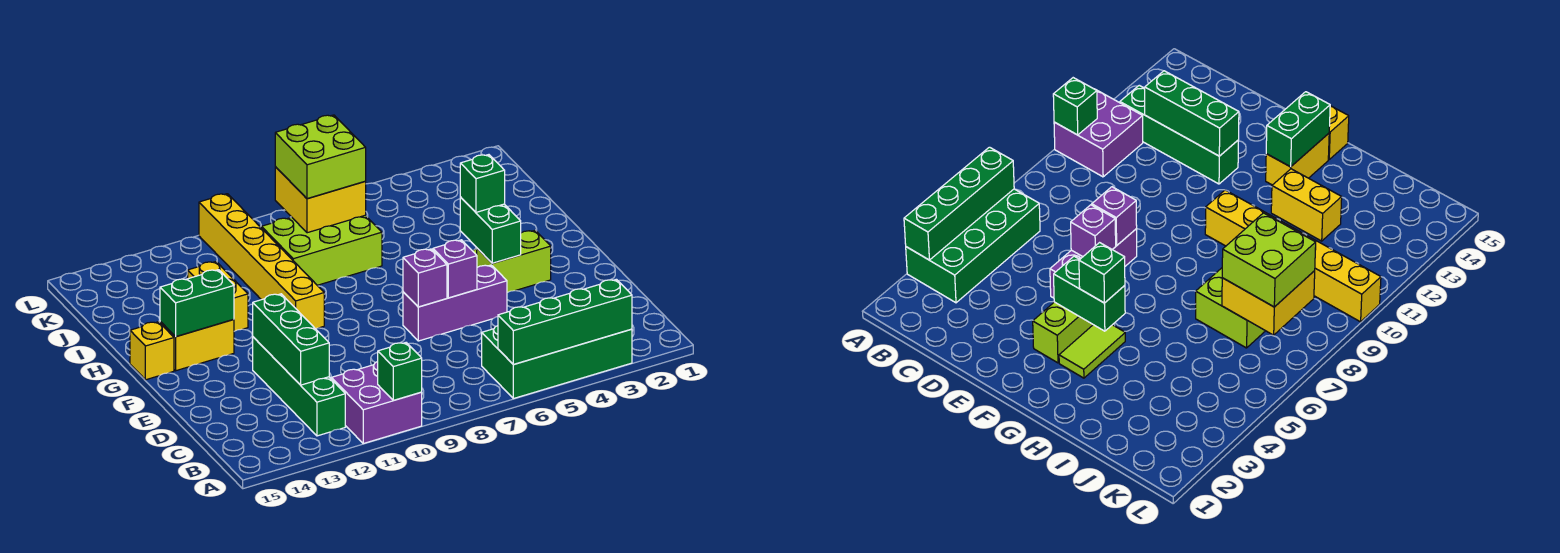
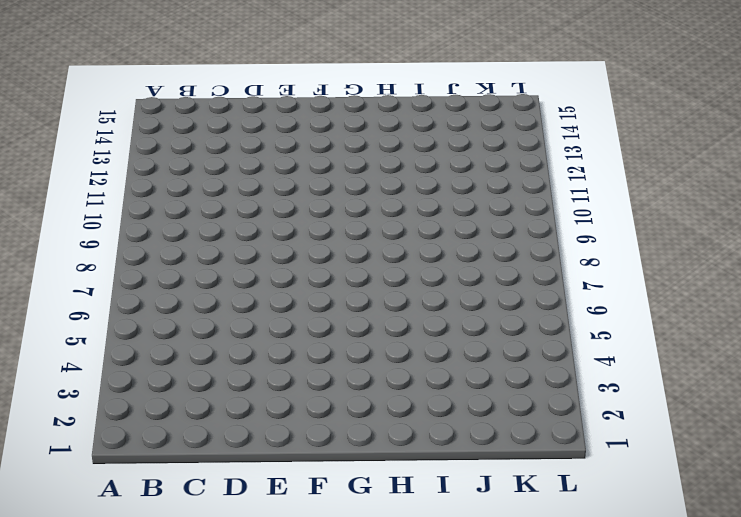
none -> green 2x4 brick [482,326,632,399]
none -> purple 2x2 brick [331,362,422,443]
none -> green 1x4 brick [253,337,345,436]

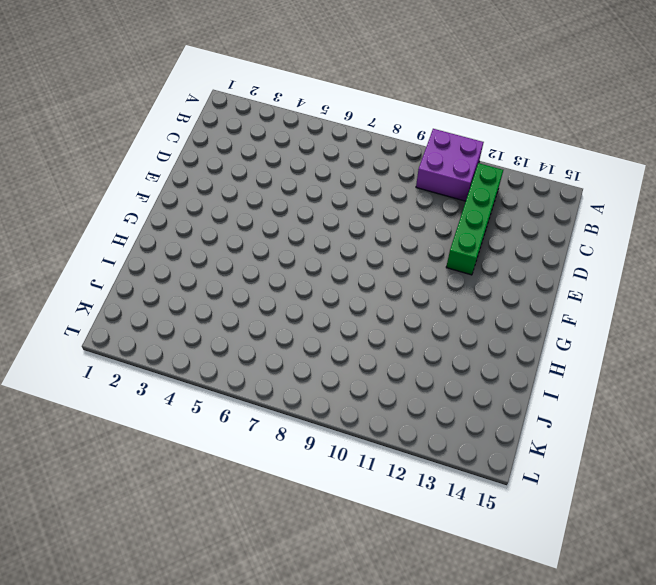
none -> green 2x4 brick [482,326,632,399]
none -> purple 1x3 brick [403,265,507,341]
none -> lime 1x2 brick [477,230,551,293]

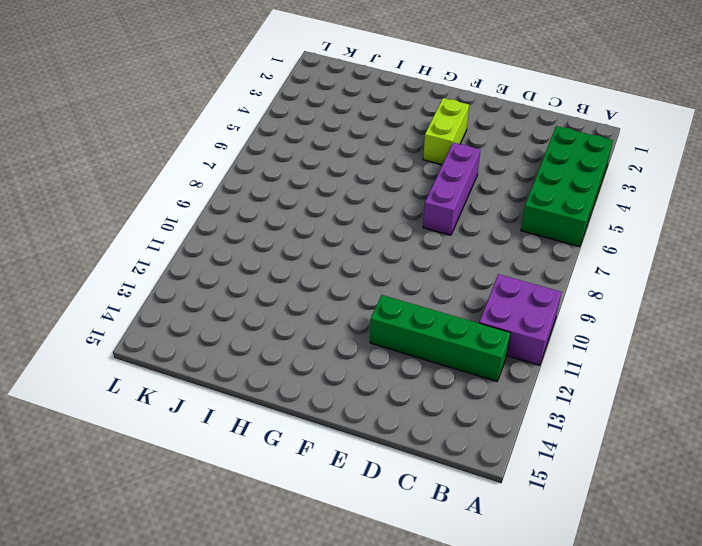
none -> lime 1x2 tile [1059,325,1125,378]
none -> yellow 1x6 brick [199,194,324,328]
none -> yellow 1x2 brick [160,319,234,371]

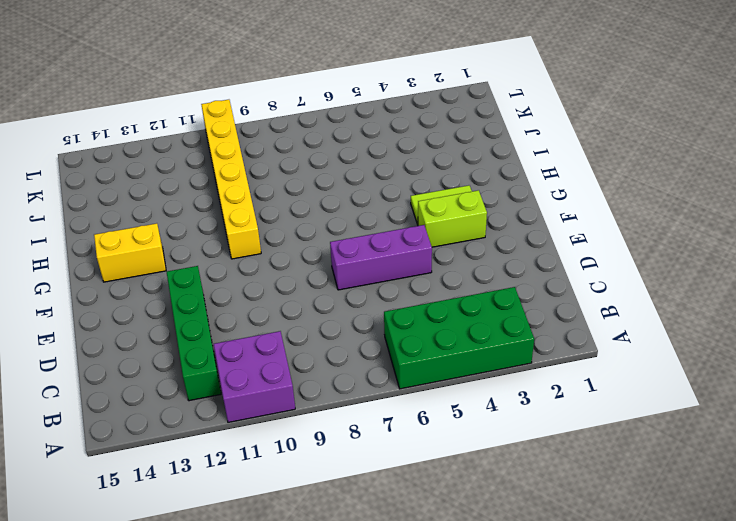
none -> yellow 1x1 brick [130,322,174,380]
none -> yellow 1x2 brick [188,262,248,331]
none -> lime 2x3 brick [261,215,382,285]

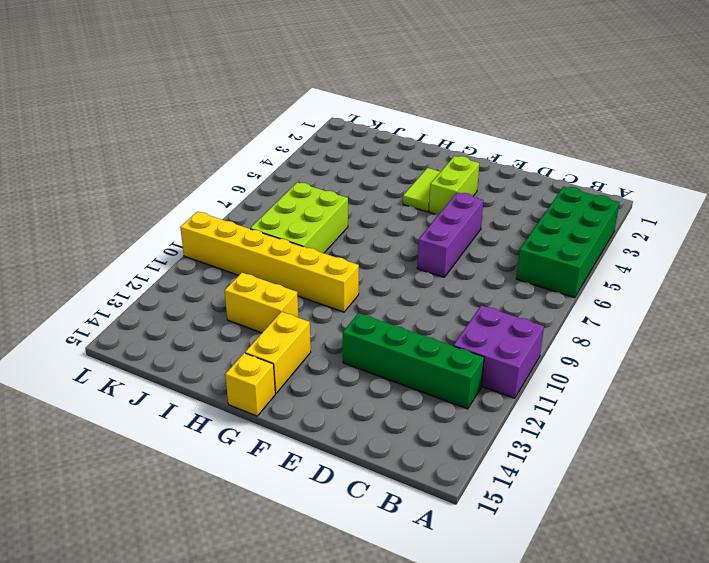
none -> green 1x4 brick [498,279,632,364]
none -> green 1x1 brick [378,343,422,400]
none -> green 1x3 brick [253,294,329,385]

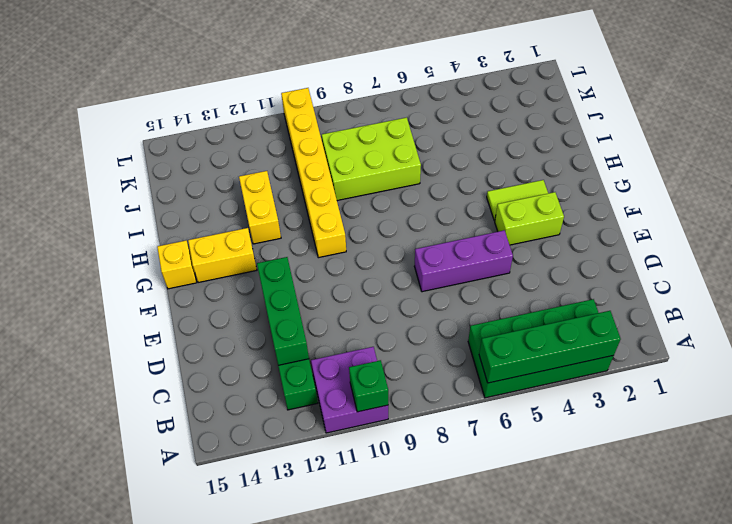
none -> purple 1x1 brick [433,240,477,298]
none -> purple 1x1 brick [403,249,447,307]
none -> green 1x2 brick [460,197,521,263]

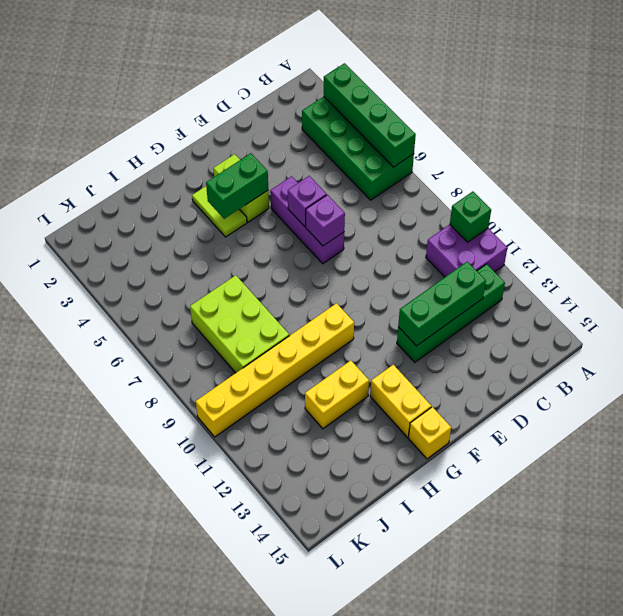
none -> green 1x2 brick [160,270,234,337]
none -> yellow 2x2 brick [275,167,366,233]
none -> green 1x1 brick [460,155,505,212]

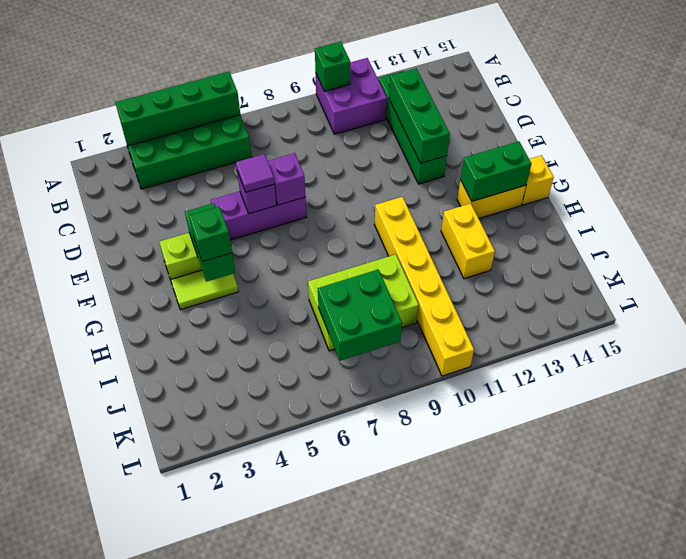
purple 1x1 tile [236,154,274,192] -> none
green 2x2 brick [318,269,402,361] -> yellow 2x2 brick [275,167,366,233]
none -> lime 2x2 brick [275,115,366,199]

